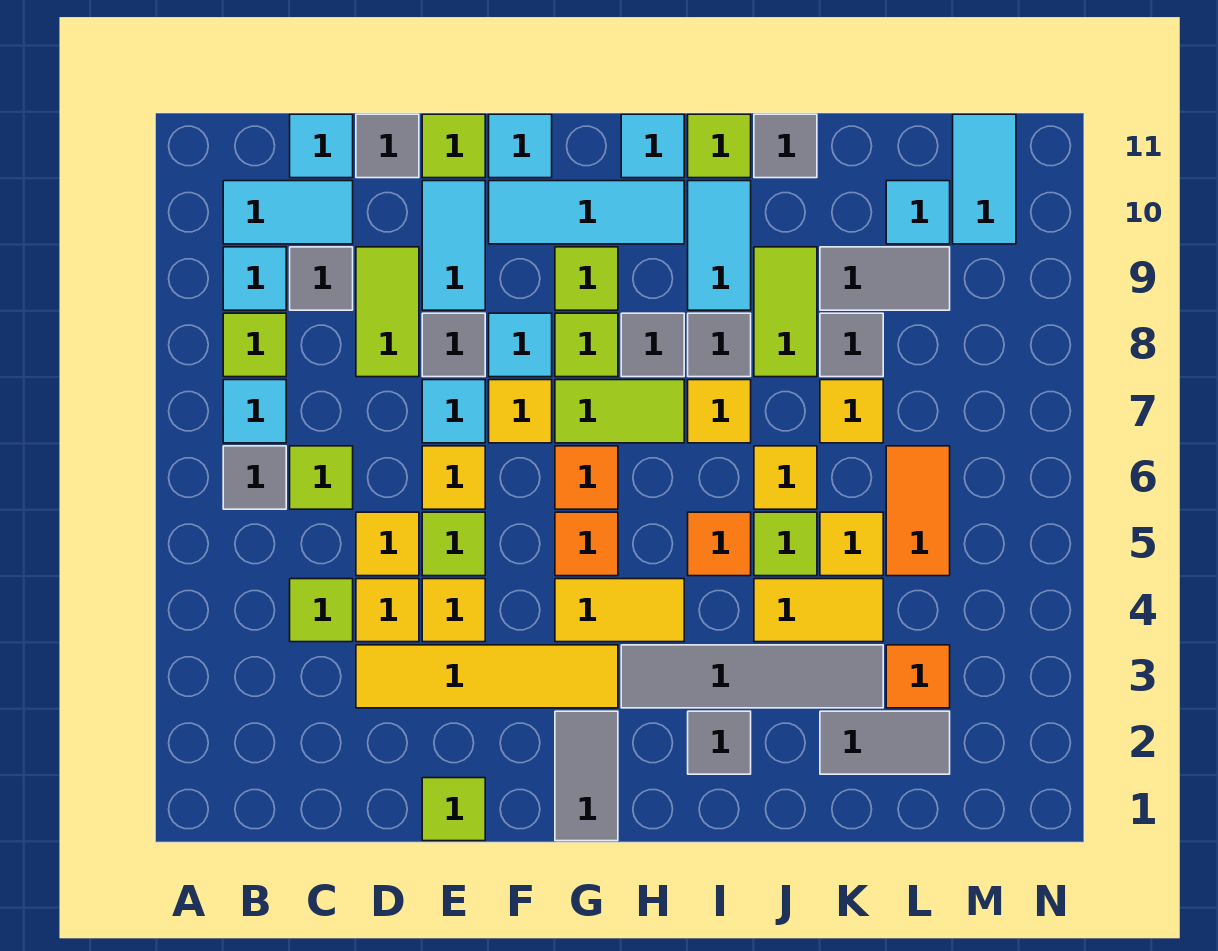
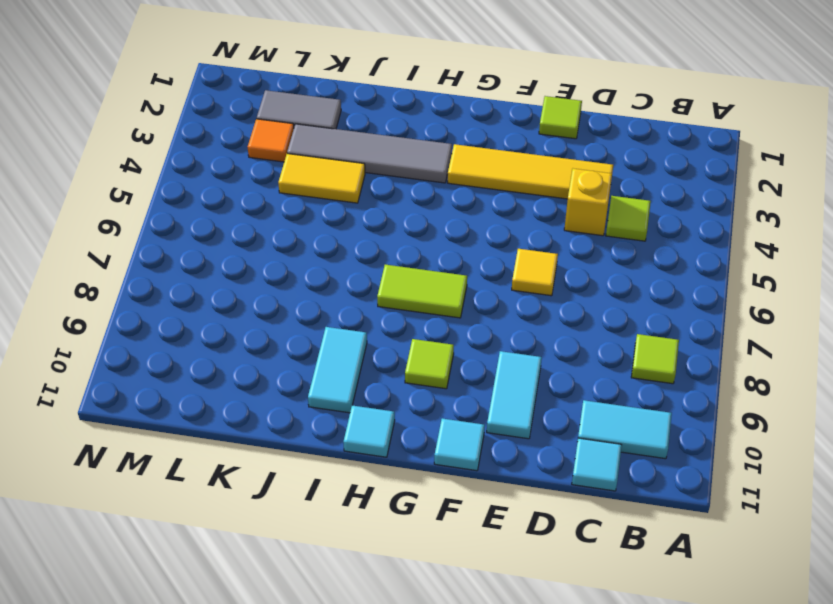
yellow 1x1 brick [564,168,612,236] -> yellow 1x1 tile [356,579,419,642]
none -> grey 1x1 tile [223,446,286,509]
none -> cyan 1x1 tile [223,380,286,443]
none -> cyan 1x1 tile [223,247,286,310]
none -> lime 1x1 tile [290,446,353,509]

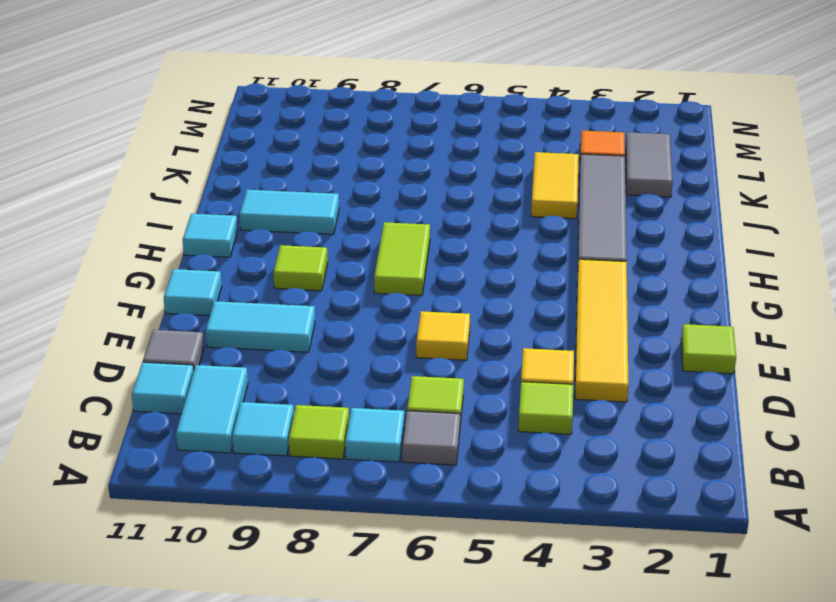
none -> grey 1x1 tile [290,247,353,310]
none -> yellow 1x1 tile [356,512,419,576]
none -> lime 1x2 tile [356,247,419,377]
none -> yellow 1x1 tile [422,579,485,642]

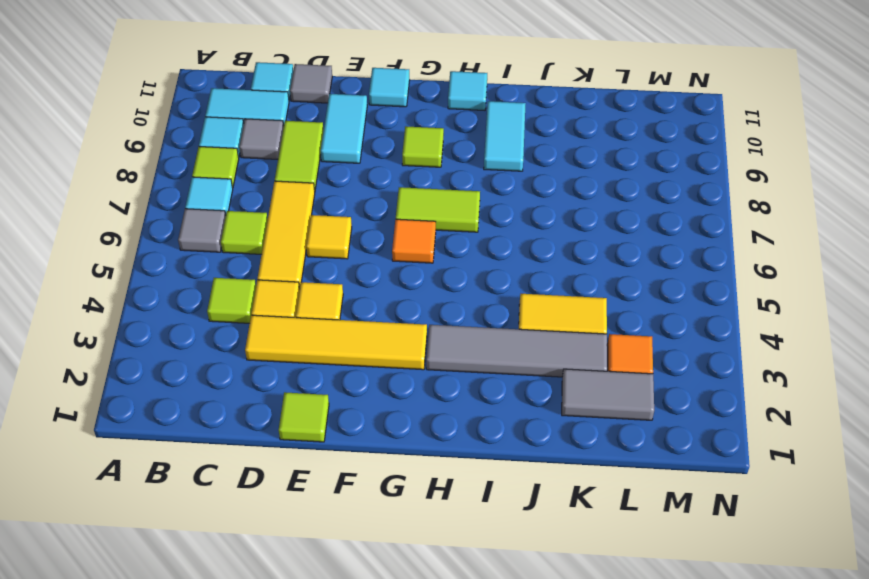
yellow 1x3 tile [258,181,315,289] -> yellow 1x1 tile [356,512,419,576]
none -> lime 1x1 tile [422,512,485,576]
none -> cyan 1x1 tile [422,380,485,443]
none -> grey 1x1 tile [422,313,485,377]
none -> lime 1x1 tile [422,114,485,178]

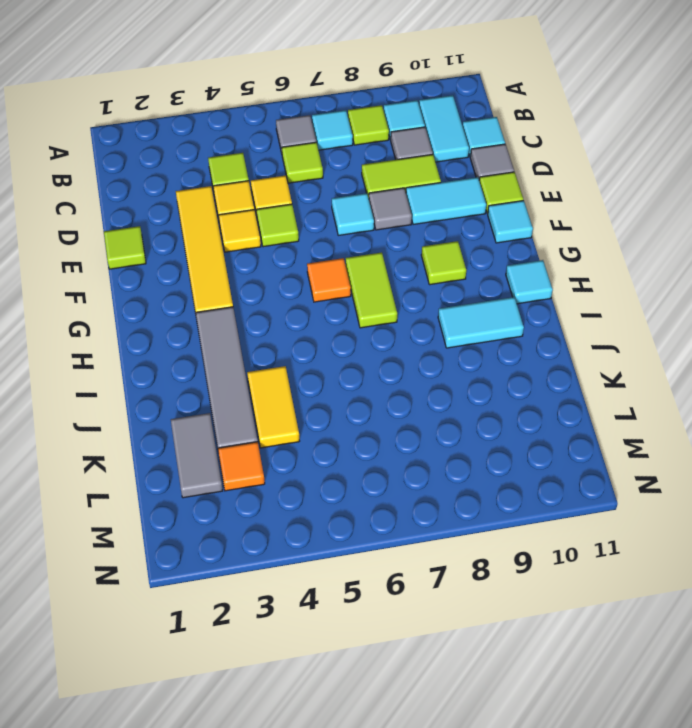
none -> yellow 1x1 tile [422,446,485,509]
none -> yellow 1x1 tile [489,380,552,443]
none -> cyan 1x1 tile [489,313,552,377]
none -> cyan 1x3 tile [489,181,684,244]

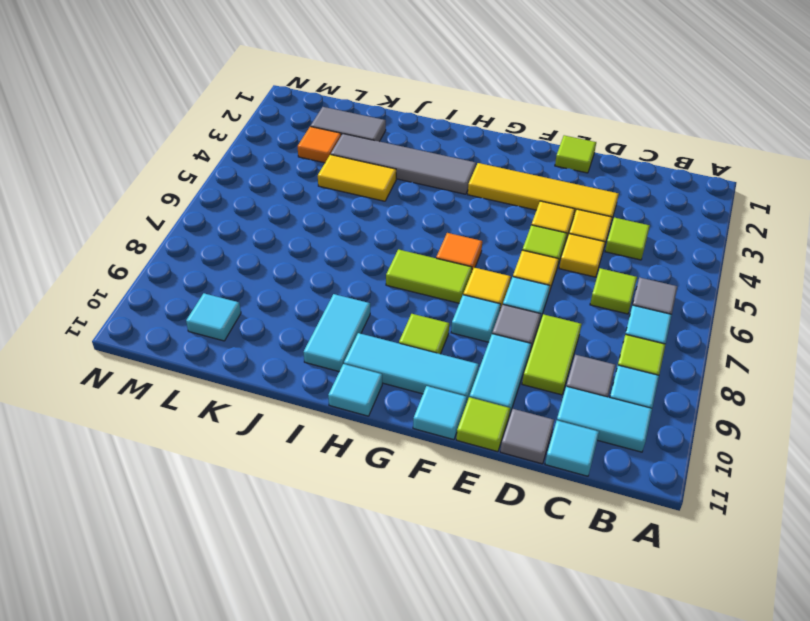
none -> grey 1x2 tile [555,711,618,841]
none -> yellow 1x2 tile [555,579,684,642]
none -> orange 1x1 tile [555,512,618,576]
none -> lime 1x1 tile [555,313,618,377]

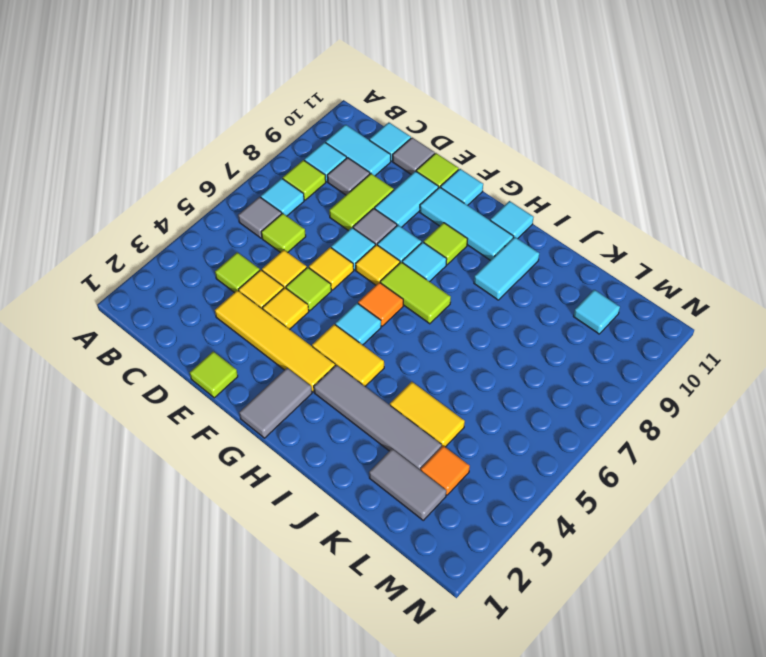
cyan 1x1 tile [335,303,381,345] -> orange 1x1 tile [555,512,618,576]
cyan 1x1 tile [402,242,447,282] -> lime 1x1 tile [555,313,618,377]
none -> grey 1x1 tile [621,313,684,377]
none -> grey 1x1 tile [688,711,751,774]
none -> orange 1x1 tile [688,512,751,576]
none -> yellow 1x1 tile [688,380,751,443]

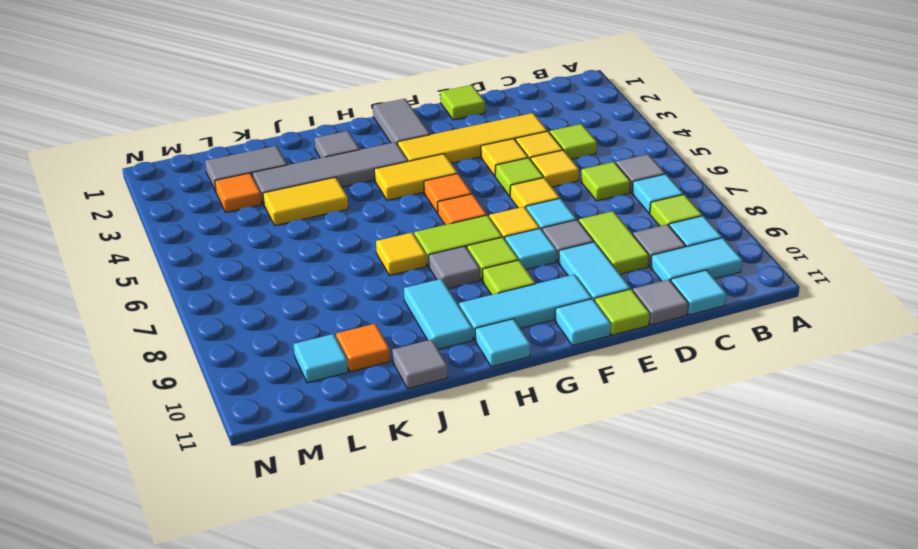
orange 1x1 tile [336,324,390,372] -> orange 1x1 tile moved to [688,512,751,576]
none -> grey 1x1 tile [688,313,751,377]
none -> lime 1x1 tile [688,114,751,178]
none -> lime 1x1 tile [754,512,817,576]
none -> yellow 1x1 tile [754,446,817,509]

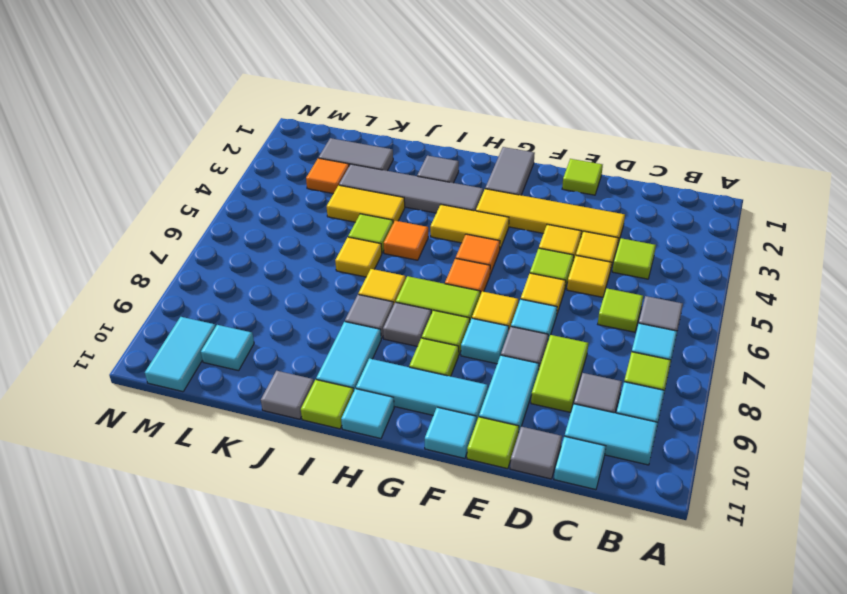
none -> lime 1x2 tile [754,247,817,377]
none -> yellow 1x1 tile [820,512,883,576]
none -> yellow 1x1 tile [820,380,883,443]
none -> grey 1x1 tile [820,313,883,377]

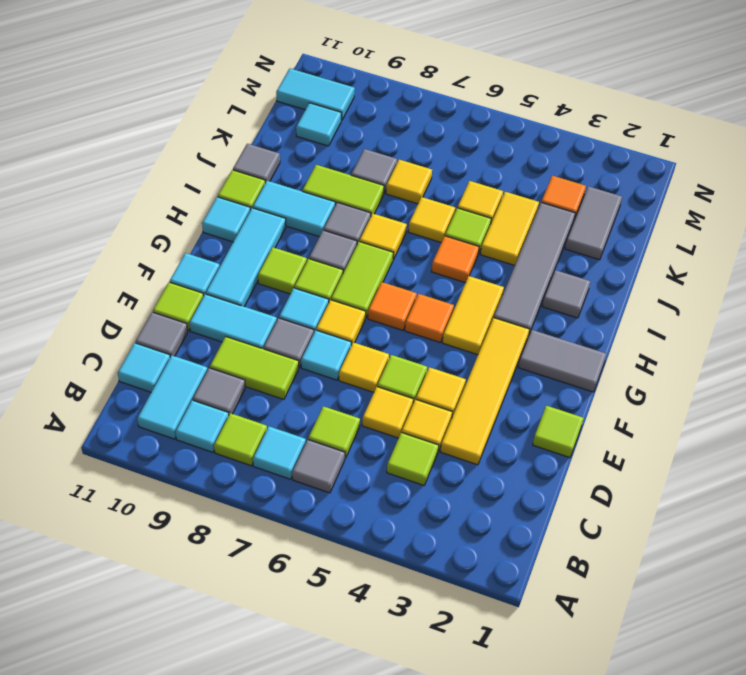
none -> grey 1x2 tile [820,247,950,310]
none -> orange 1x2 tile [886,446,950,576]

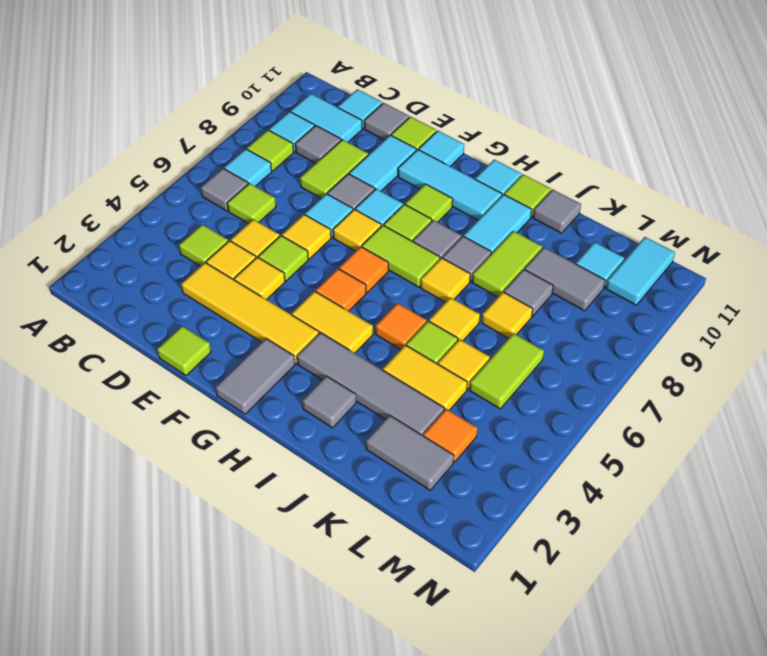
lime 1x2 tile [469,333,544,409] -> orange 1x2 tile [886,446,950,576]

